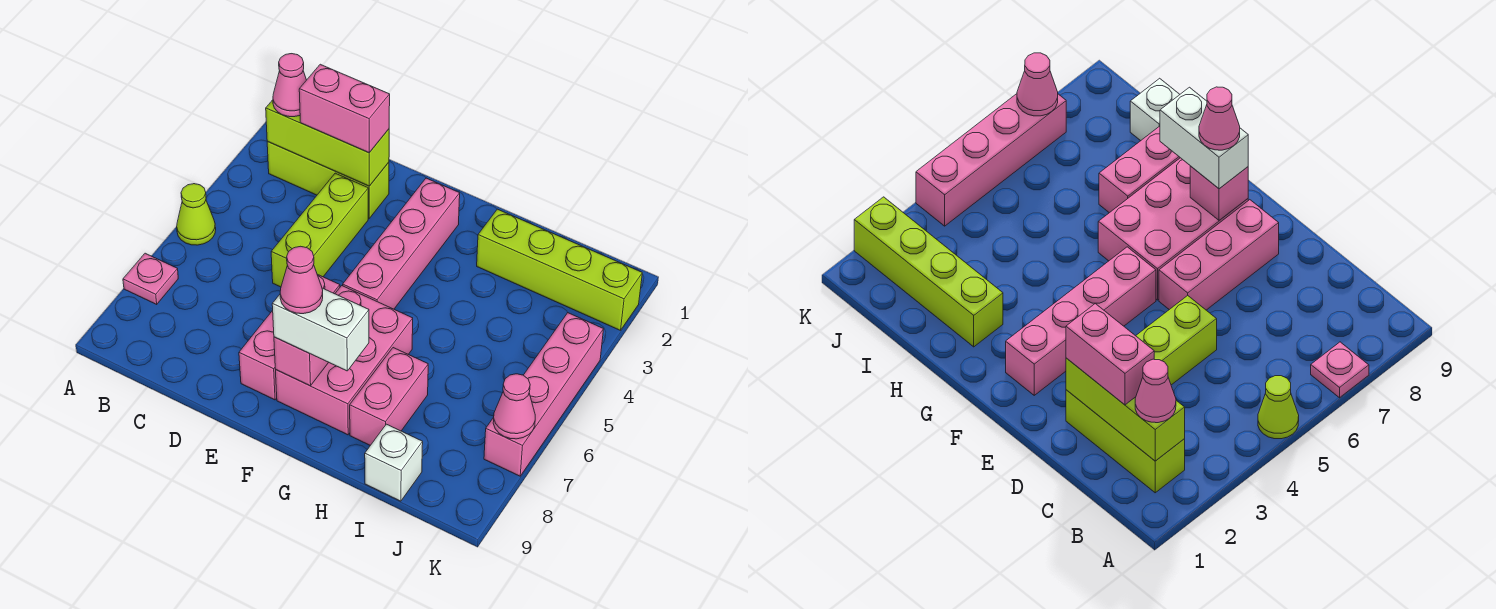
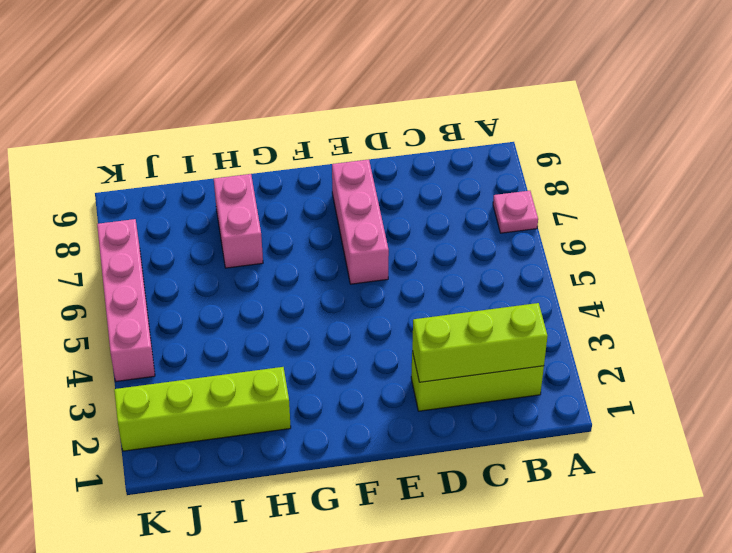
none -> lime 1x1 cone [177,184,216,245]
none -> lime 1x3 brick [271,173,368,287]
none -> pink 1x4 brick [343,178,460,309]

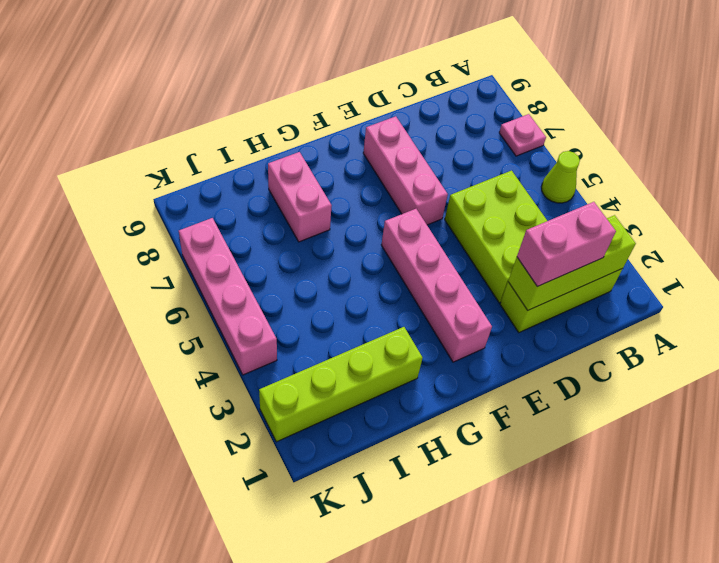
lime 2x3 brick [445,171,547,303] -> lime 1x3 brick [271,173,368,287]
none -> pink 2x3 brick [276,286,413,435]
none -> white 1x1 brick [365,424,423,501]
none -> pink 1x1 brick [274,337,329,386]

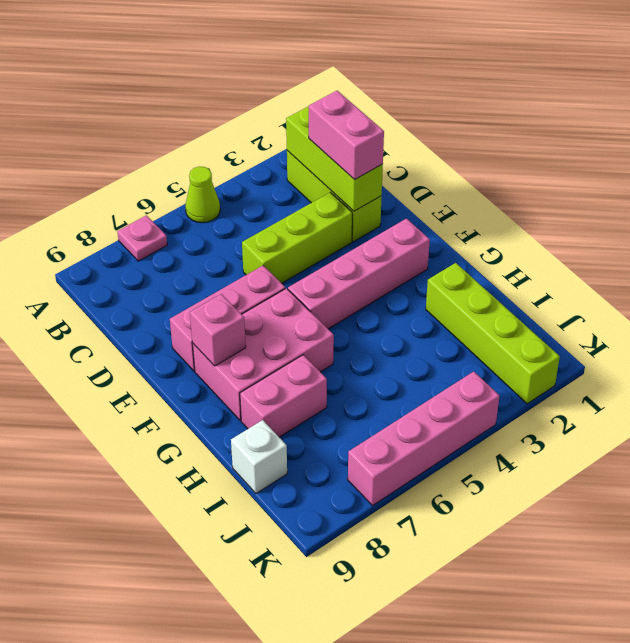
none -> pink 1x1 cone [493,374,535,439]
none -> pink 1x1 cone [273,54,306,117]
none -> white 1x2 brick [272,288,369,371]

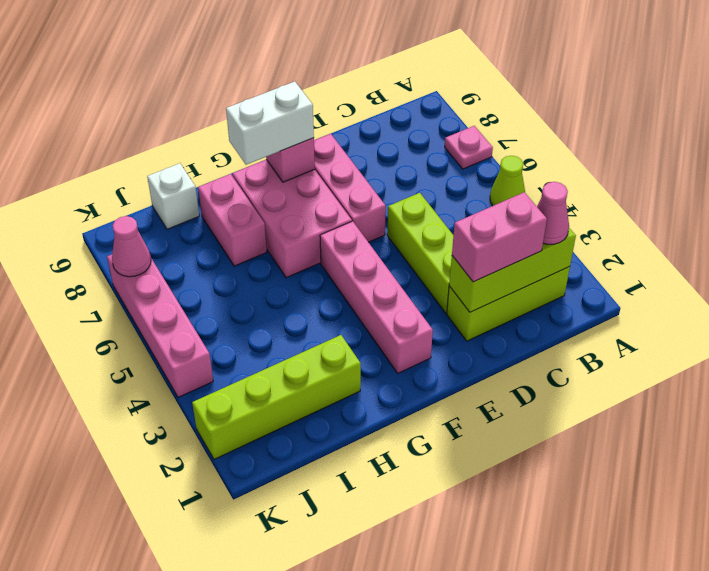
none -> pink 1x1 cone [280,246,323,314]

